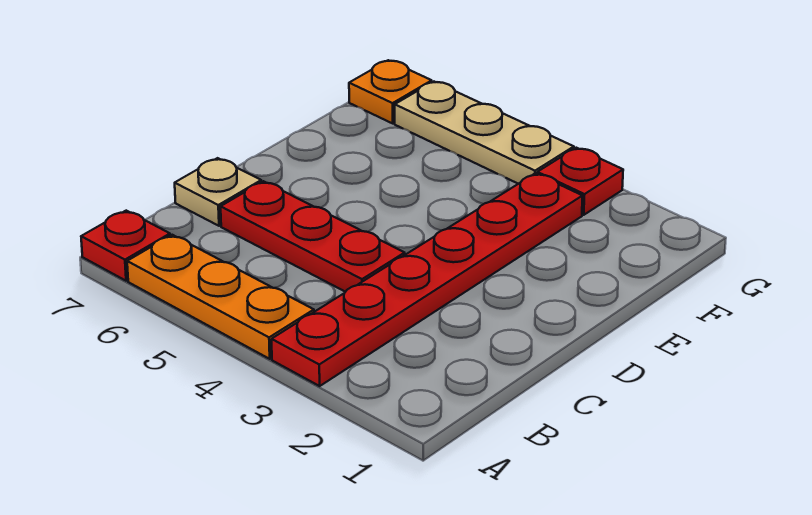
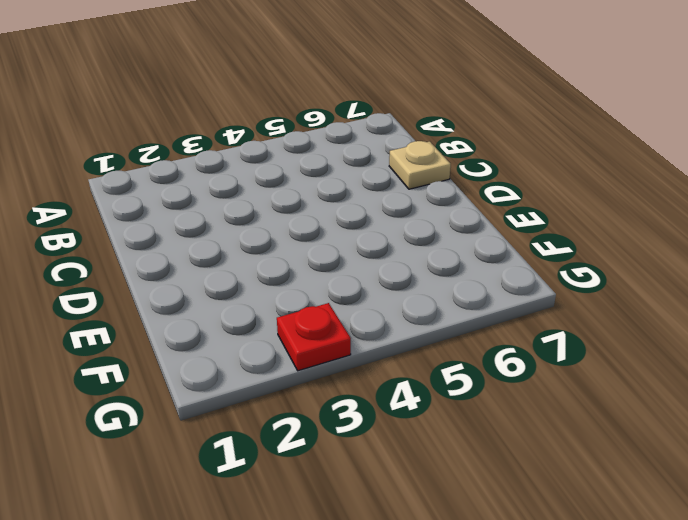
none -> red 1x6 plate [272,173,583,386]
none -> orange 1x3 plate [127,235,314,359]

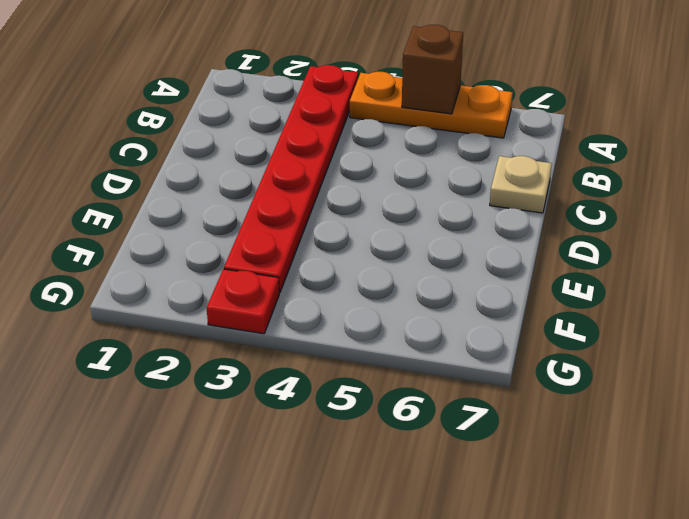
brown 1x1 brick [402,25,463,114] -> none
none -> red 1x1 plate [81,211,170,281]
none -> red 1x3 plate [221,181,405,292]

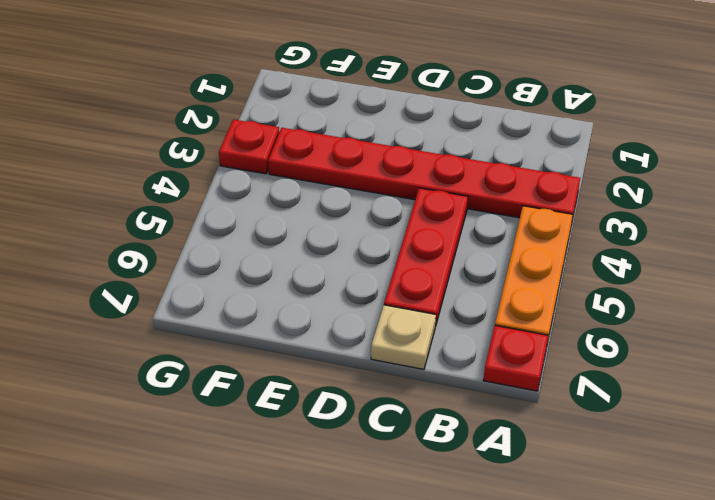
none -> tan 1x3 plate [395,82,574,184]
none -> orange 1x1 plate [349,60,432,123]

